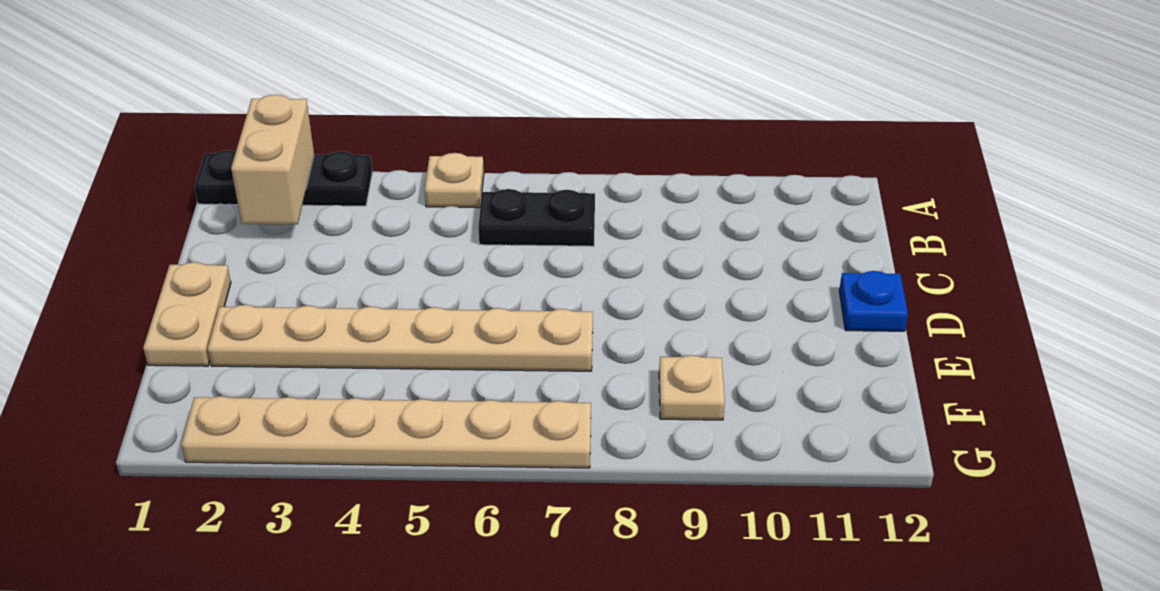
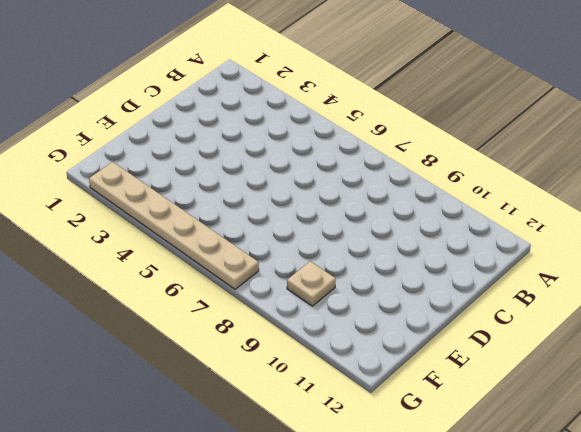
none -> black 1x3 plate [194,150,372,206]
none -> tan 1x1 plate [425,153,484,208]

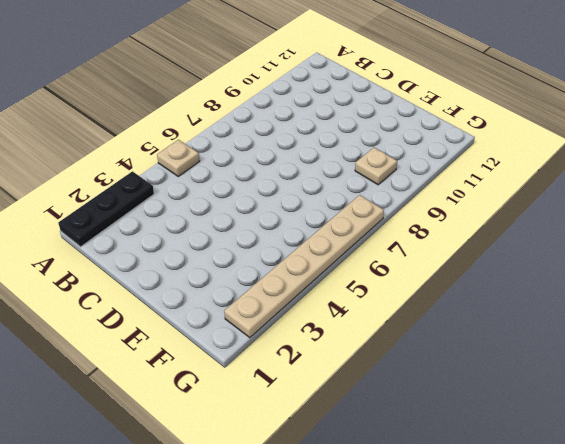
none -> black 1x2 plate [478,189,595,246]
none -> tan 1x2 plate [143,262,231,366]

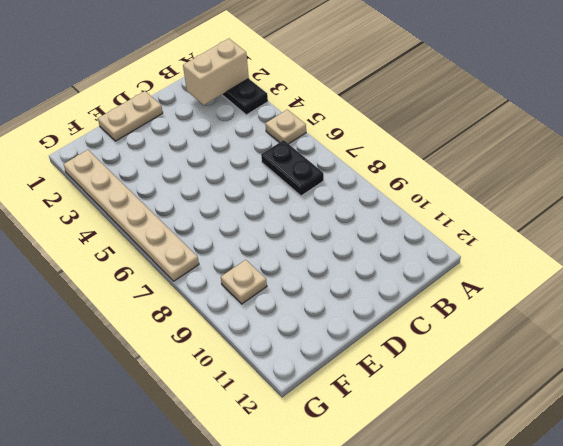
none -> blue 1x1 plate [839,271,908,331]
none -> tan 1x6 plate [208,305,593,371]

